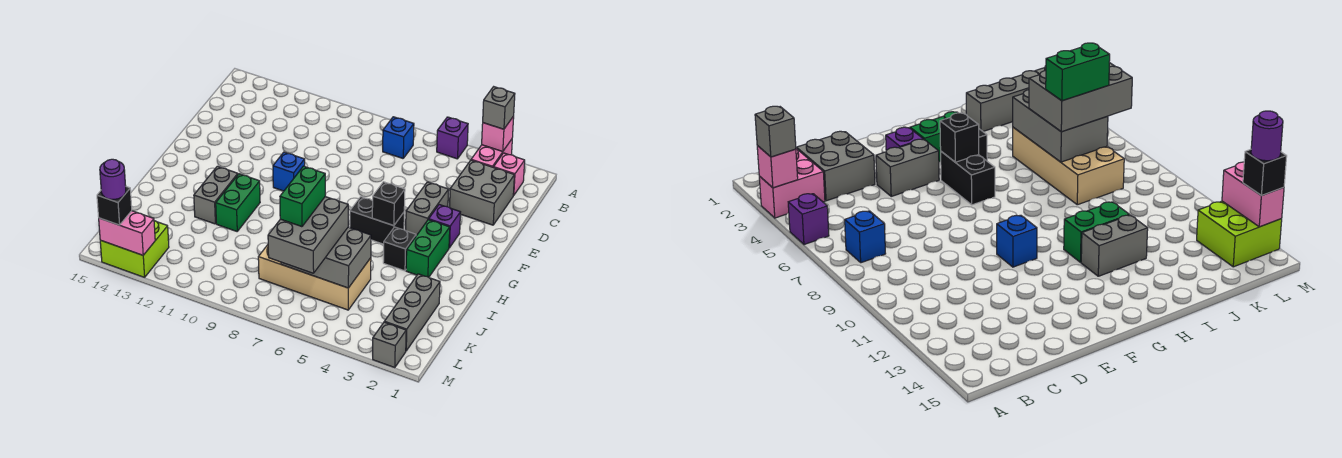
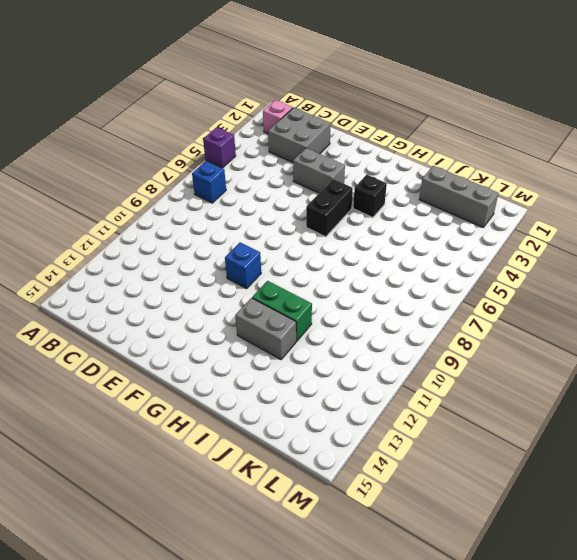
none -> pink 1x2 brick [471,139,512,167]
none -> purple 1x1 brick [429,205,460,248]
none -> green 1x2 brick [406,219,450,277]

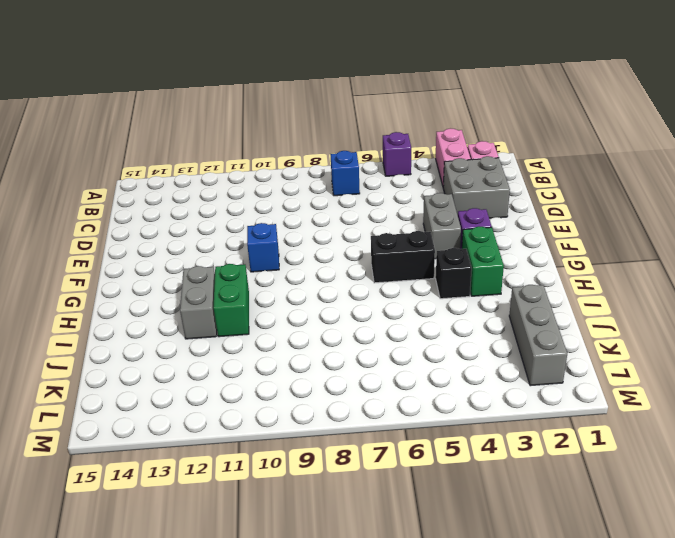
none -> tan 2x4 brick [258,245,371,310]
none -> lime 2x2 brick [100,221,169,277]
none -> grey 1x1 brick [373,322,406,368]

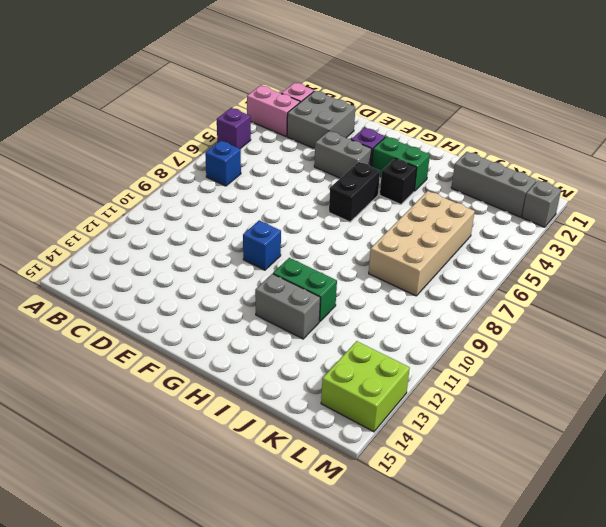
none -> pink 1x1 brick [482,116,514,152]
none -> black 1x1 brick [372,182,405,226]
none -> grey 2x3 brick [281,227,371,288]

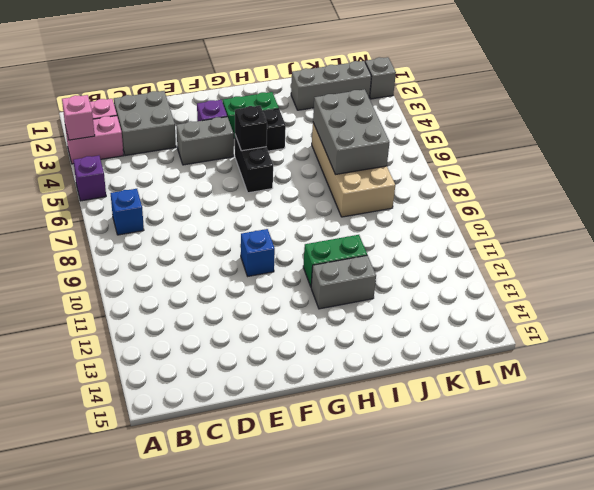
none -> lime 2x2 brick [100,221,169,277]
none -> pink 1x2 brick [99,211,155,255]
none -> grey 1x1 brick [483,87,515,129]

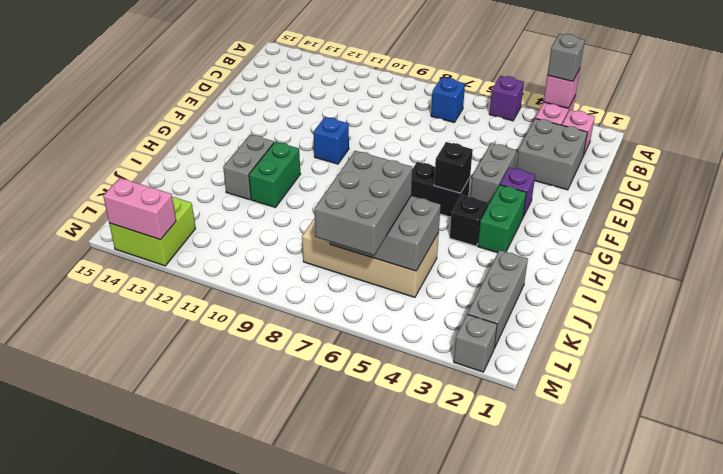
none -> black 1x1 brick [97,187,132,225]
none -> green 1x2 brick [280,166,325,227]
none -> purple 1x1 round brick [100,159,126,199]

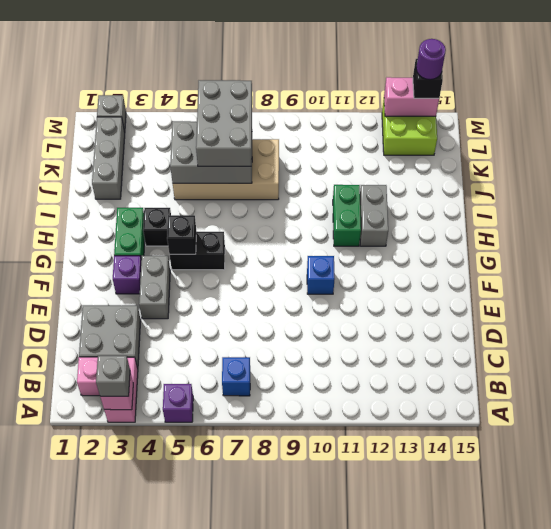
none -> green 1x2 brick [280,166,325,227]

